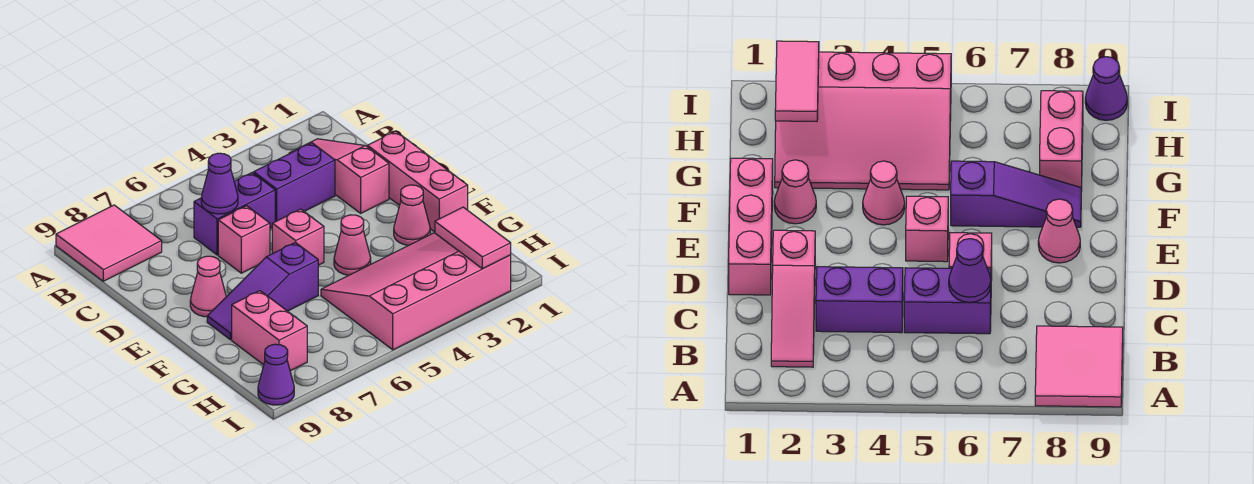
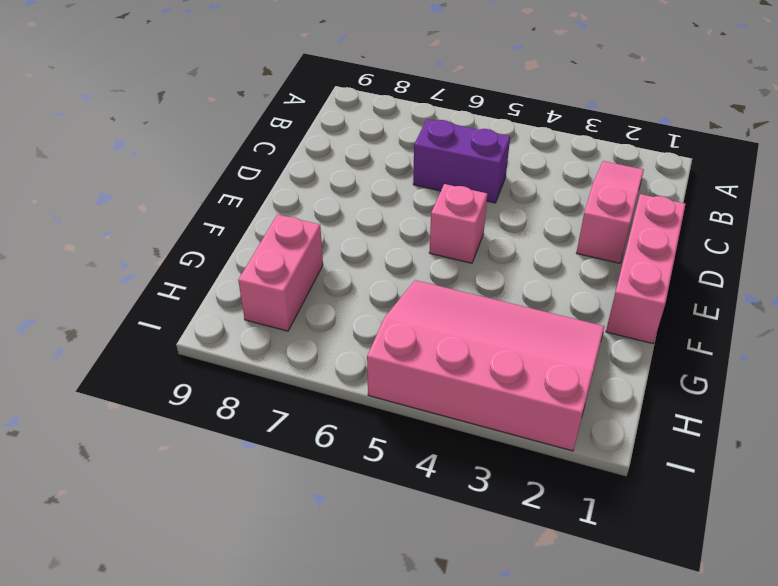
none -> pink 2x2 tile [56,205,162,281]
none -> purple 1x2 brick [254,143,335,222]
none -> pink 1x1 brick [218,206,270,273]

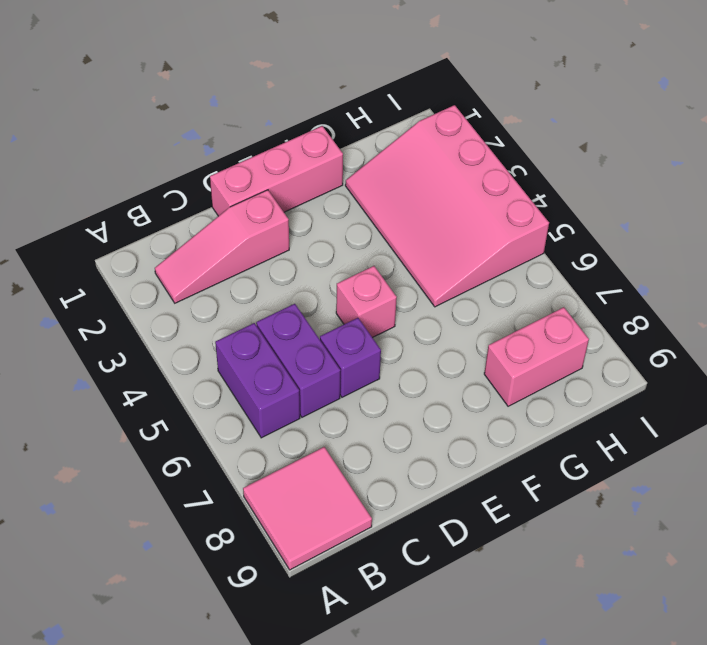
purple 1x2 brick [215,323,300,438] -> purple 1x2 brick moved to [254,143,335,222]
purple 1x1 brick [320,318,381,397] -> pink 1x1 brick [218,206,270,273]
none -> pink 1x1 cone [190,256,226,317]
none -> pink 1x1 cone [394,185,430,245]
none -> pink 1x1 cone [334,215,371,275]

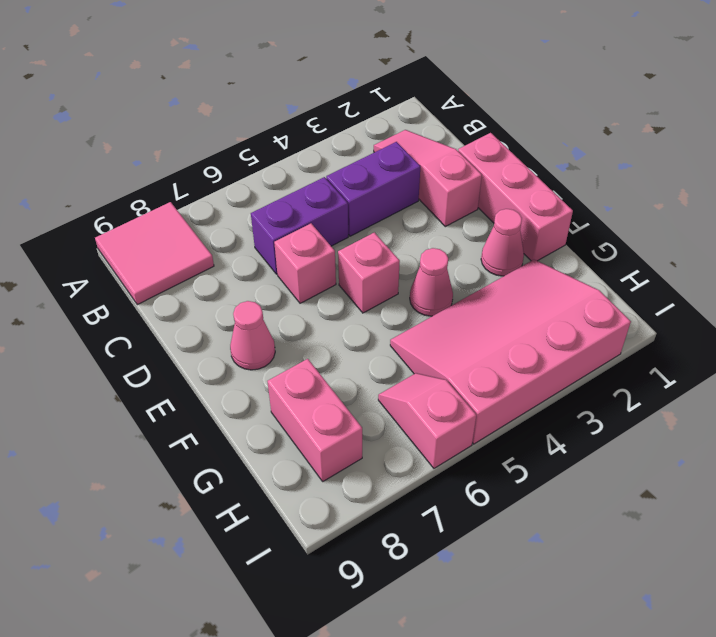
pink 1x2 slope [378,373,476,468] -> none
none -> purple 1x3 slope [207,242,318,340]
none -> purple 1x1 cone [258,344,294,405]
none -> purple 1x1 cone [201,153,238,214]

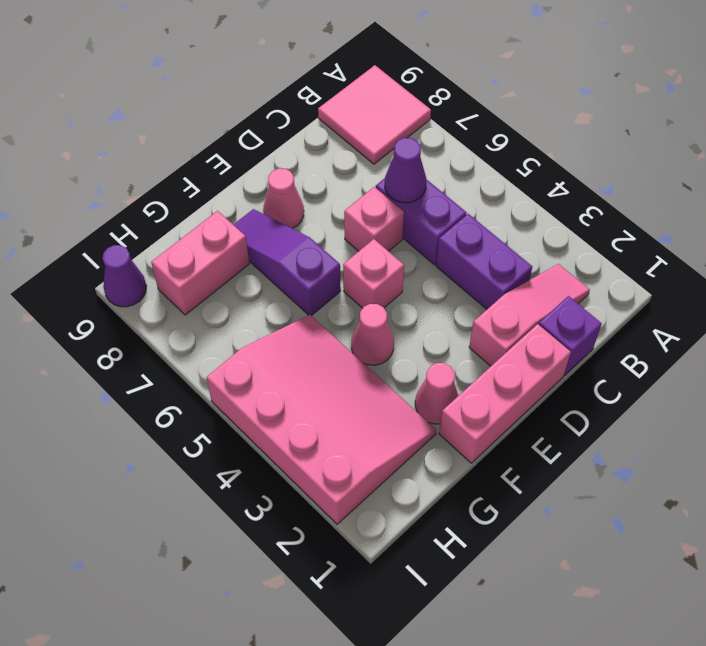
purple 1x1 brick [539,296,602,376] -> none
none -> pink 1x2 tile [435,207,511,269]

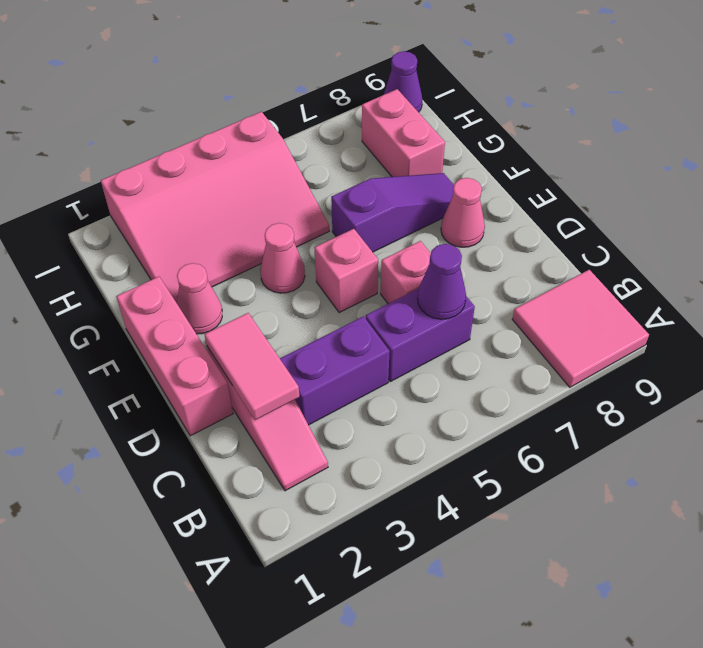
pink 1x2 tile [204,313,299,420] -> pink 1x2 tile moved to [435,207,511,269]

